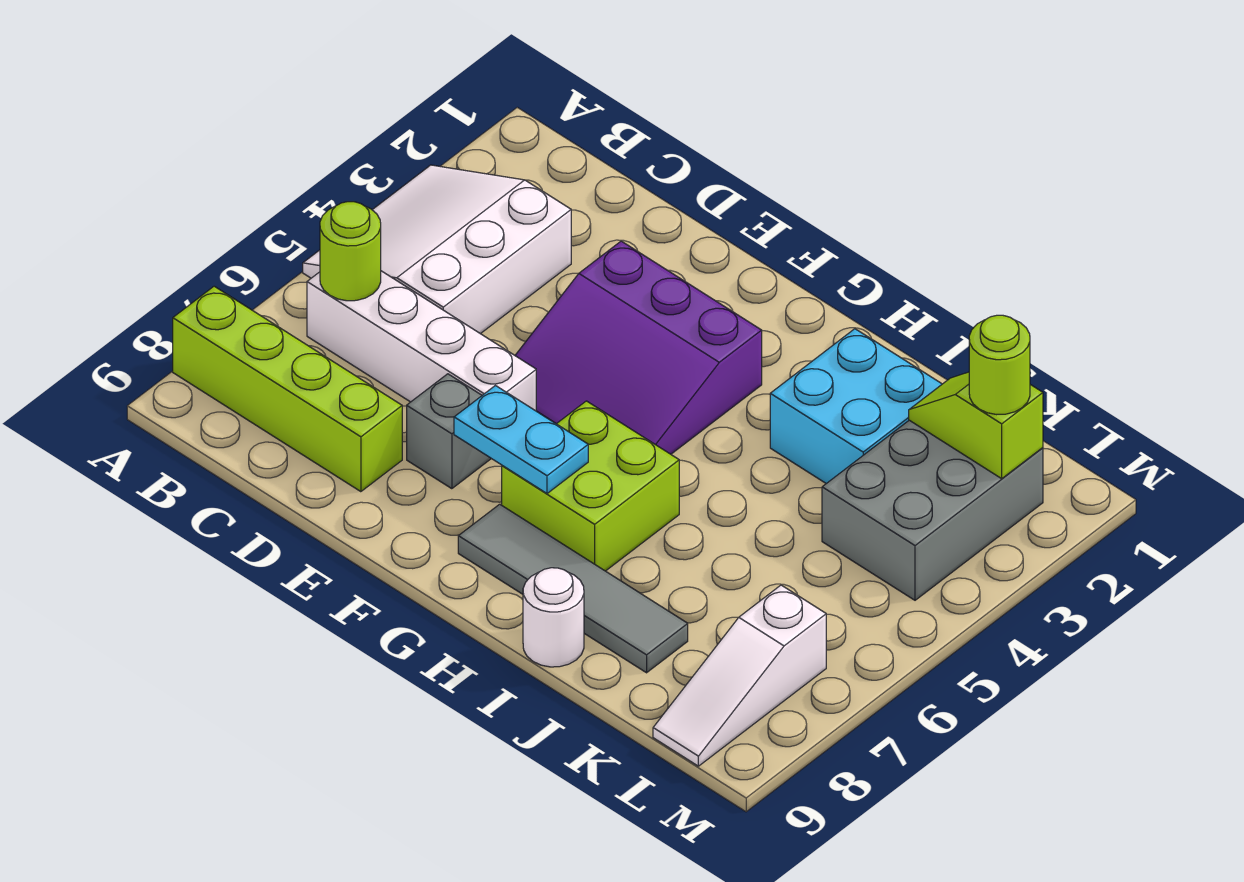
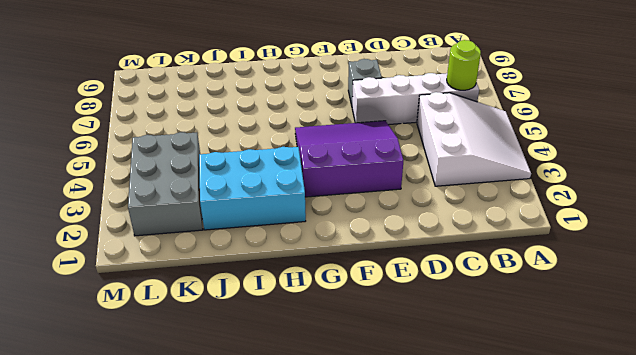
cyan 2x3 brick [199,147,306,230] -> cyan 2x2 brick [770,329,942,484]
none -> lime 1x4 brick [173,286,402,492]
none -> lime 2x2 brick [502,401,679,571]
none -> grey 1x4 tile [458,504,688,673]

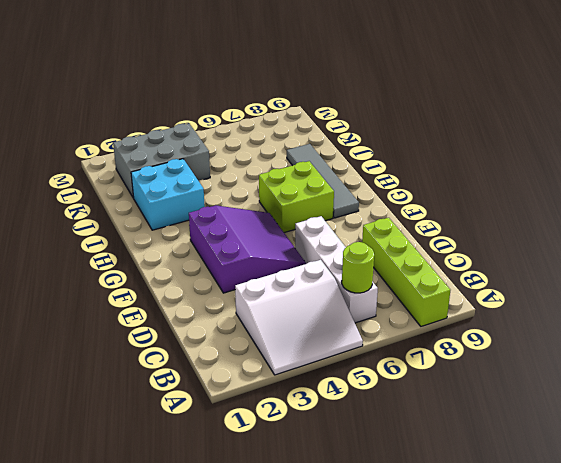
none -> grey 1x1 brick [407,374,491,489]
none -> white 1x1 round brick [523,568,584,667]
none -> white 1x3 slope [653,585,826,766]

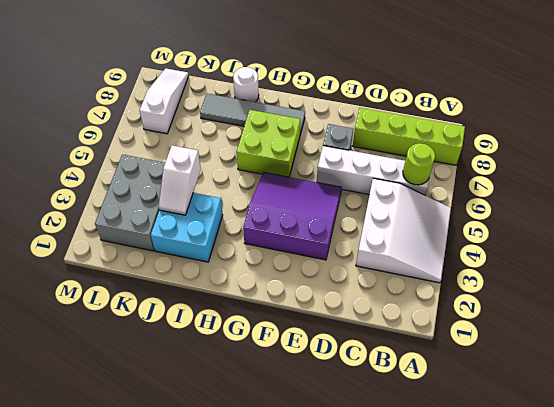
white 1x2 slope [158,145,201,215] -> none
none -> cyan 1x2 plate [454,386,588,493]
none -> lime 1x2 slope [909,372,1043,479]
none -> lime 1x1 round brick [969,315,1030,415]

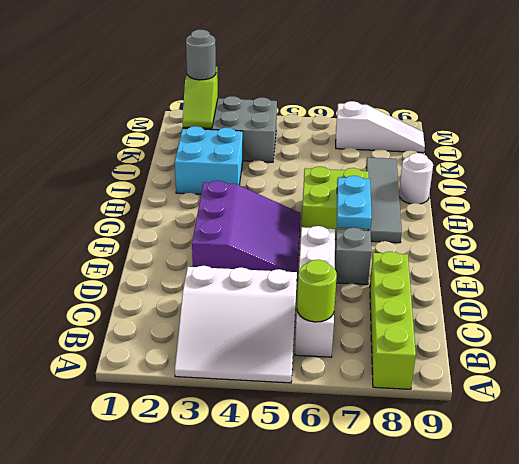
grey 1x1 round brick [186,30,216,80] -> lime 1x1 round brick [969,315,1030,415]

